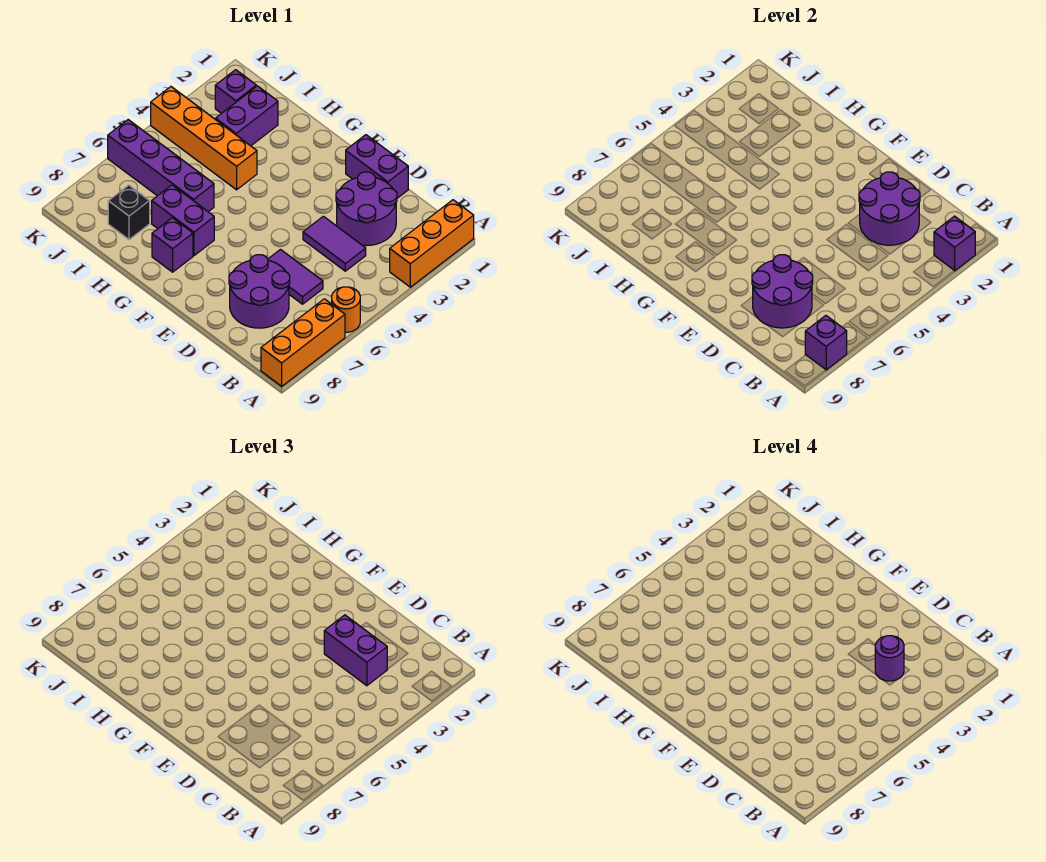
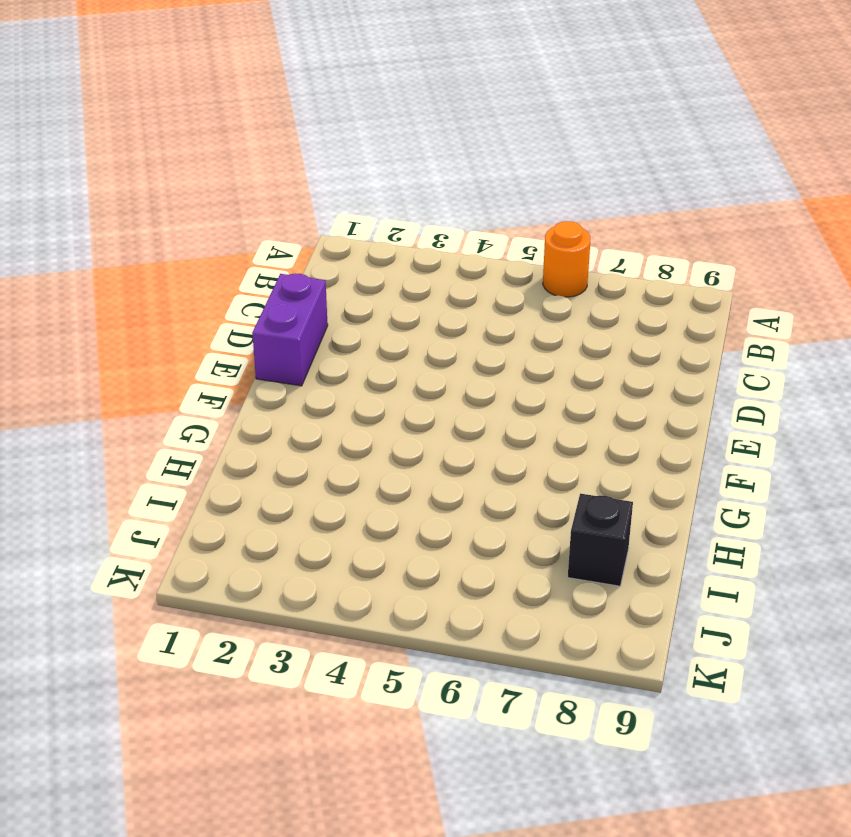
none -> orange 1x3 brick [390,200,474,287]
none -> orange 1x3 brick [261,299,345,386]
none -> purple 2x2 round brick [336,172,397,246]

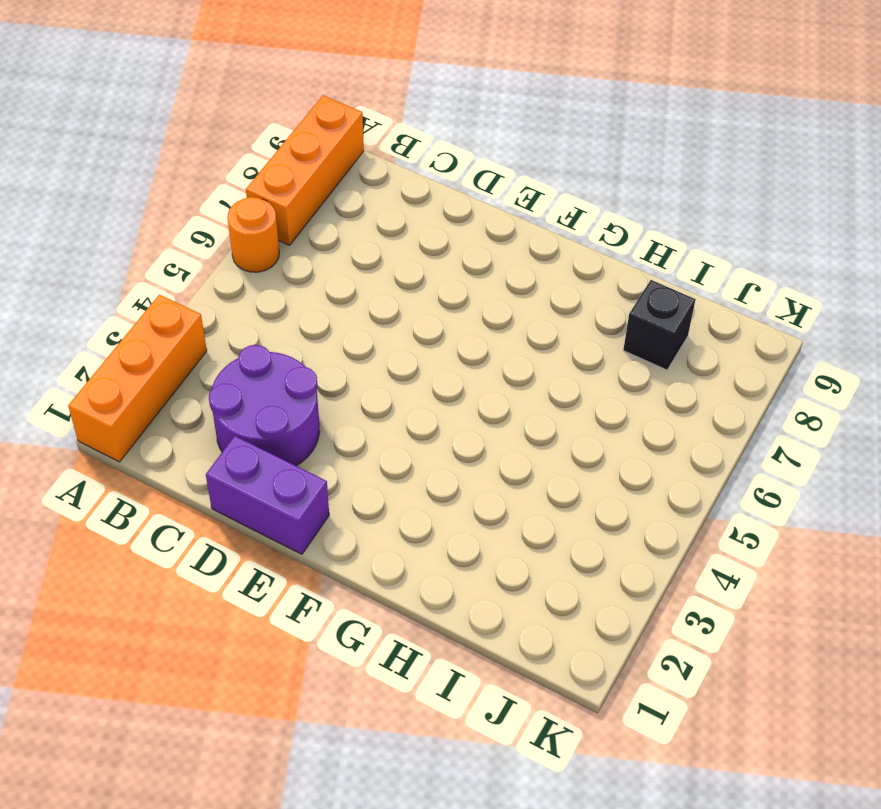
none -> purple 1x2 tile [303,216,366,271]
none -> purple 1x2 tile [268,250,323,304]
none -> purple 2x2 round brick [229,255,290,328]

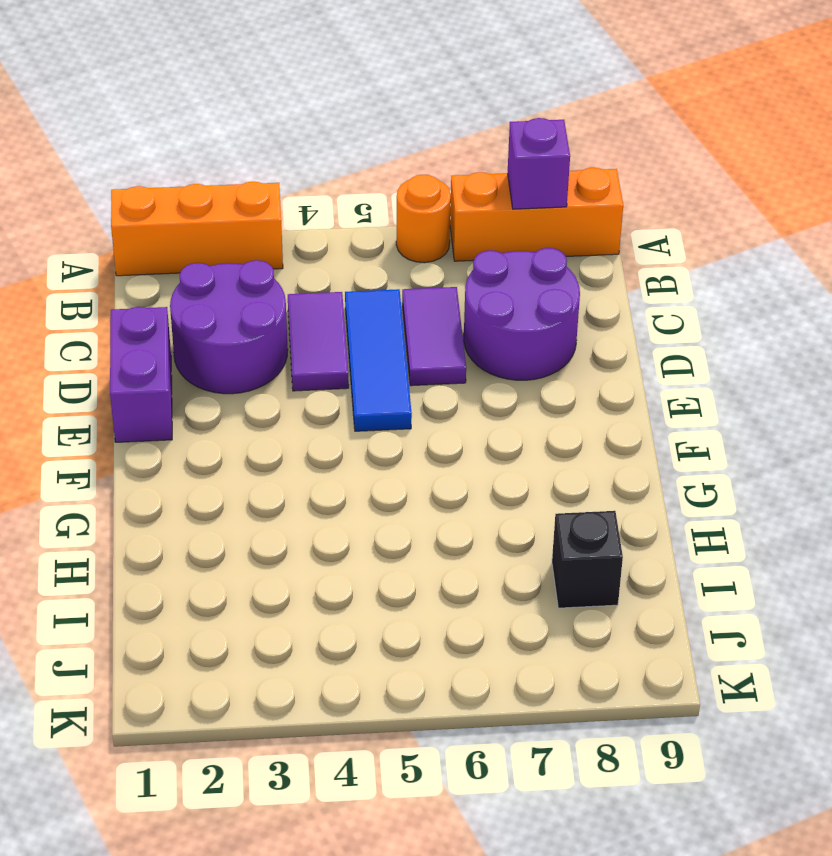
blue 1x3 tile [345,289,412,431] -> none
none -> purple 1x2 brick [152,185,214,256]
none -> purple 1x1 brick [152,218,193,272]
none -> orange 1x4 brick [151,87,257,190]

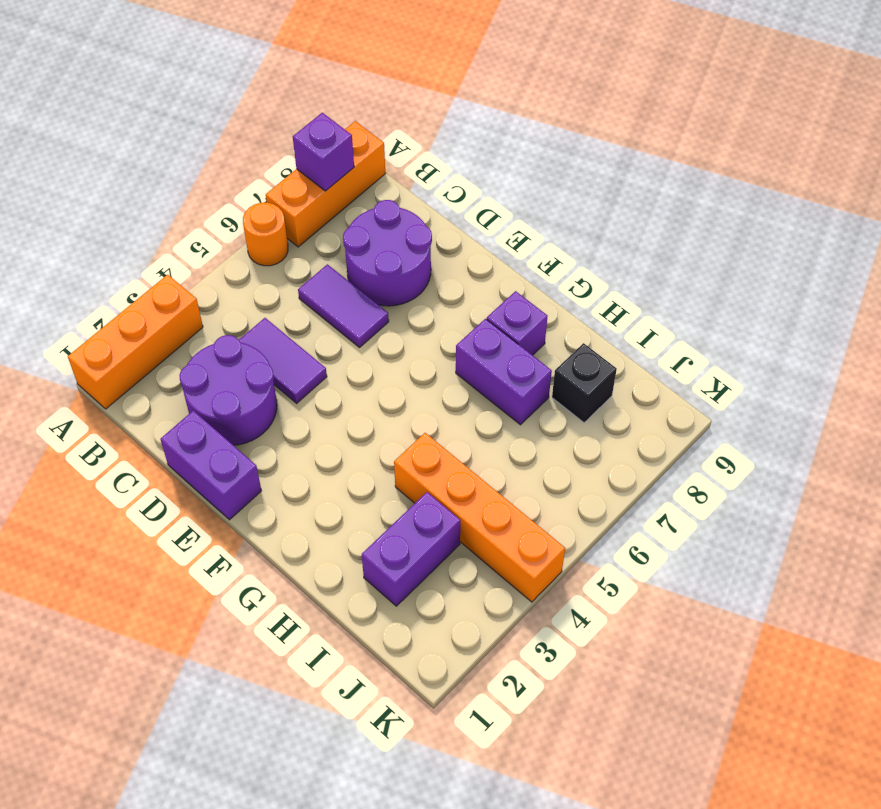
none -> purple 1x4 brick [108,120,214,212]
none -> purple 1x1 brick [215,70,256,114]
none -> purple 1x1 brick [934,216,975,271]

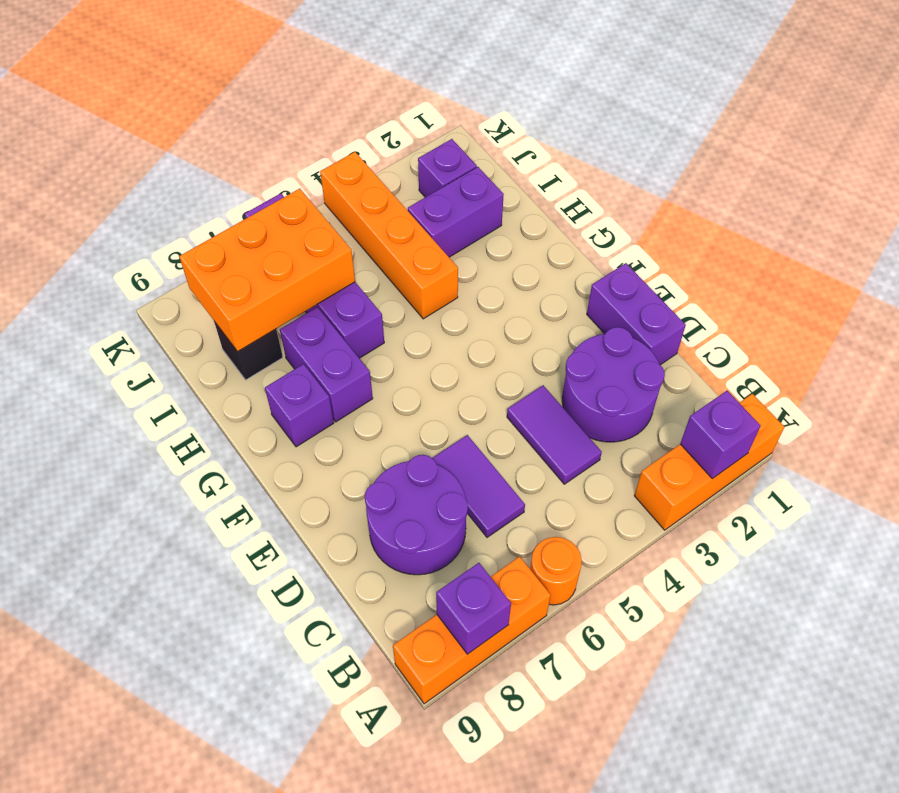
orange 2x3 brick [179,189,355,352] -> none
none -> purple 2x2 round brick [859,172,920,245]
none -> purple 2x2 round brick [752,255,813,328]
none -> purple 1x2 brick [324,615,387,686]

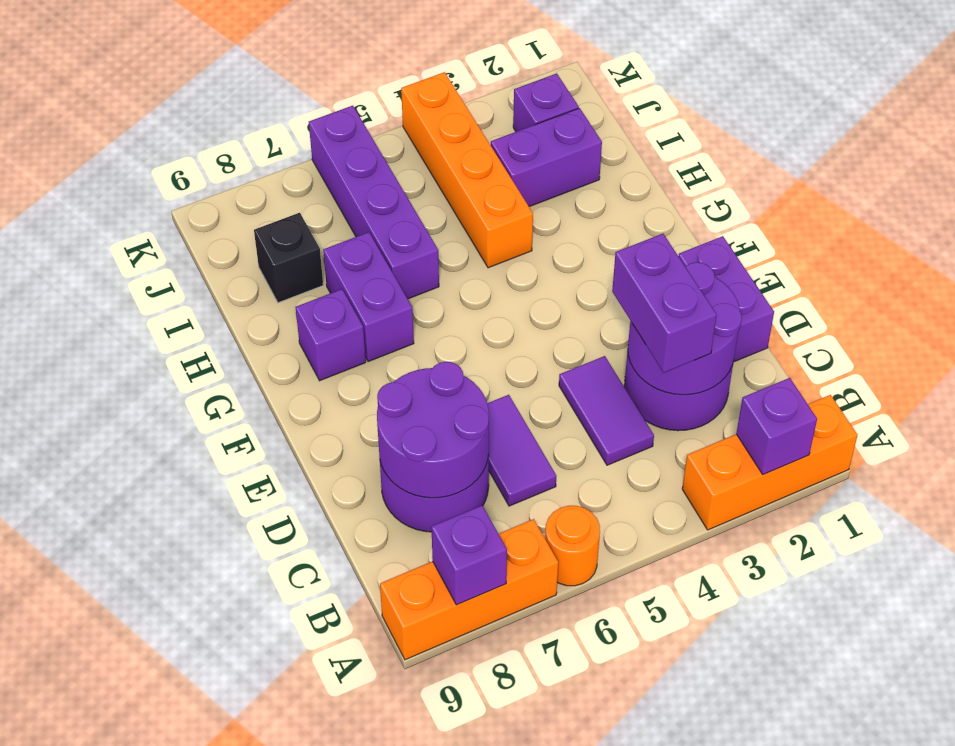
none -> purple 1x1 round brick [875,636,904,681]

